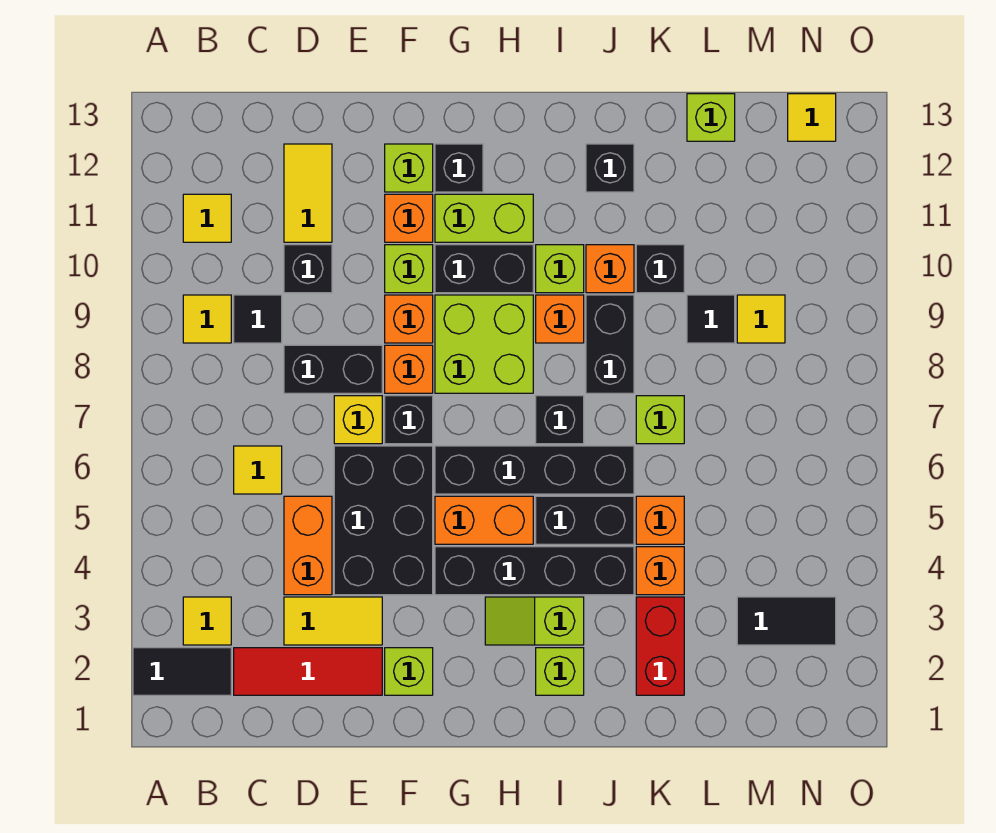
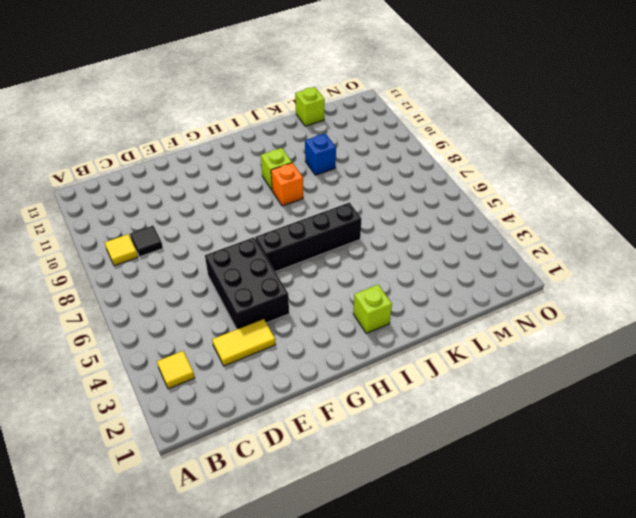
blue 1x1 brick [305,133,336,175] -> black 1x1 brick [636,245,684,293]
none -> black 1x2 tile [133,648,231,695]
none -> yellow 1x1 tile [183,194,231,242]
none -> red 1x3 tile [234,648,382,695]
none -> yellow 1x1 tile [234,446,282,494]

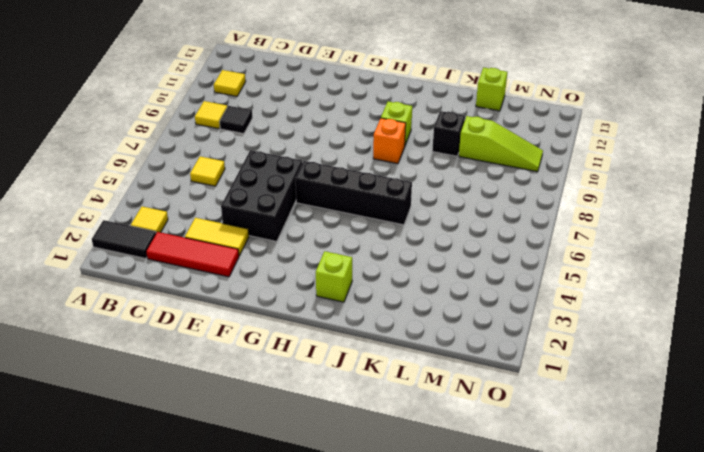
lime 1x3 slope [459,116,543,172] -> none
none -> orange 1x2 brick [284,496,332,595]
none -> black 1x2 brick [284,345,382,393]
none -> black 1x1 brick [284,245,332,293]
none -> yellow 1x2 tile [284,144,332,242]

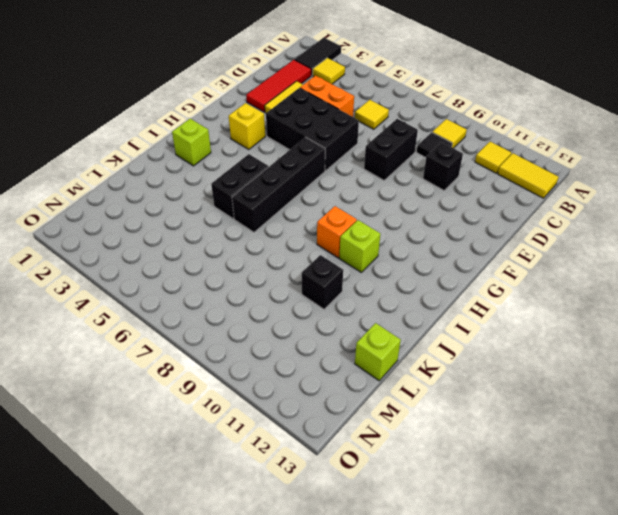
yellow 1x2 tile [498,153,559,198] -> yellow 1x2 tile moved to [284,144,332,242]
yellow 1x1 brick [229,103,265,150] -> yellow 1x1 brick moved to [334,396,382,444]
none -> lime 1x1 brick [385,648,433,695]
none -> black 1x1 brick [385,396,433,444]
none -> orange 1x1 brick [385,345,433,393]
none -> orange 1x1 brick [385,295,433,343]

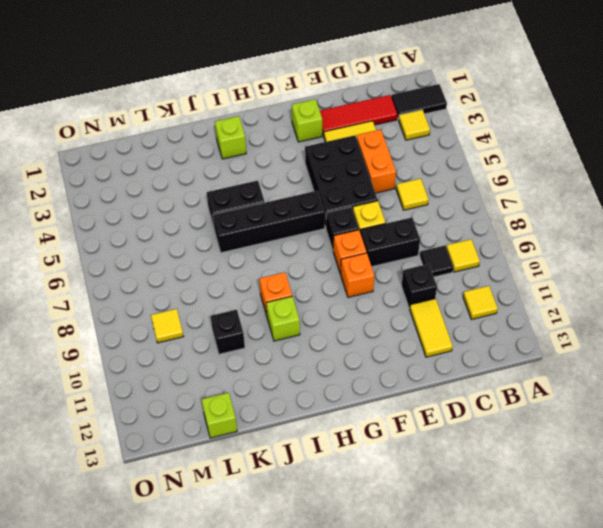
none -> lime 1x1 brick [385,245,433,293]
none -> orange 1x1 brick [385,194,433,242]
none -> lime 1x1 brick [385,144,433,192]
none -> black 1x4 brick [435,547,634,595]

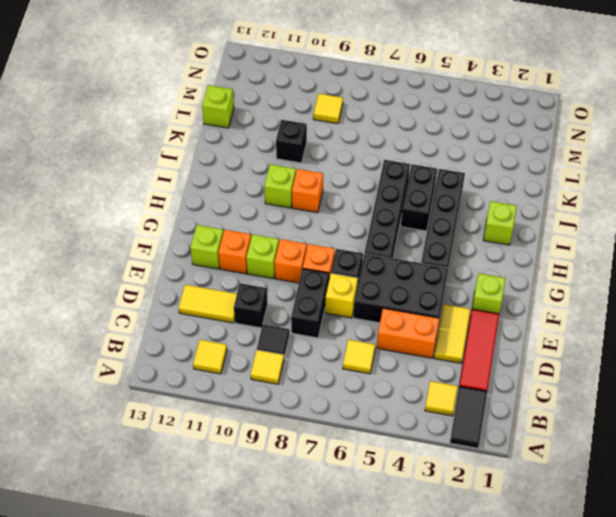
none -> orange 1x2 brick [435,496,533,544]
none -> lime 2x2 brick [435,295,533,393]
none -> black 1x2 brick [435,245,533,293]
none -> lime 1x2 brick [435,194,533,242]

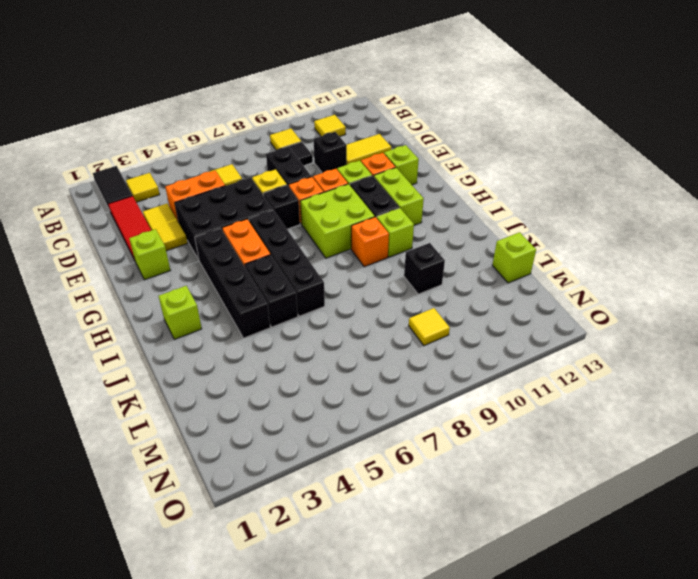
none -> black 1x1 brick [435,144,483,192]
none -> lime 1x2 slope [485,597,584,645]
none -> black 1x1 brick [536,396,584,444]
none -> black 1x2 brick [586,295,634,393]

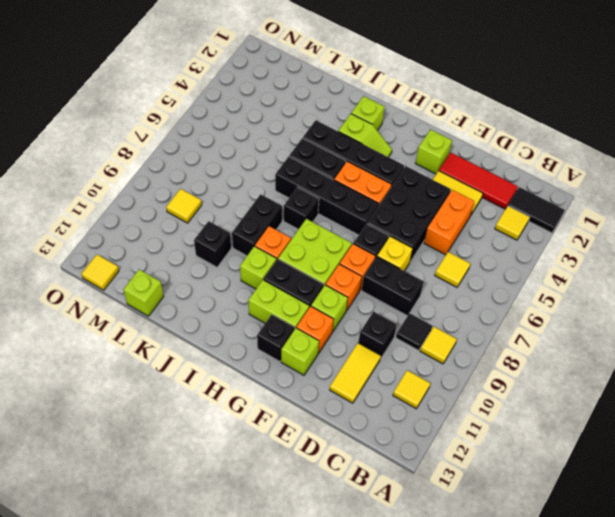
none -> orange 1x1 brick [586,245,634,293]
none -> black 1x1 brick [586,144,634,192]
none -> red 1x2 brick [636,597,684,695]
none -> orange 1x1 brick [636,547,684,595]

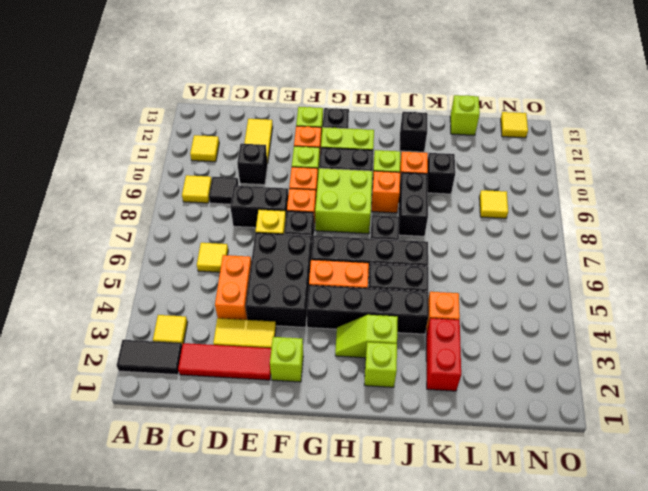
none -> orange 1x1 brick [636,496,684,544]
none -> lime 1x1 brick [636,396,684,444]
none -> black 1x1 tile [687,295,735,343]
none -> black 1x2 tile [737,597,836,645]

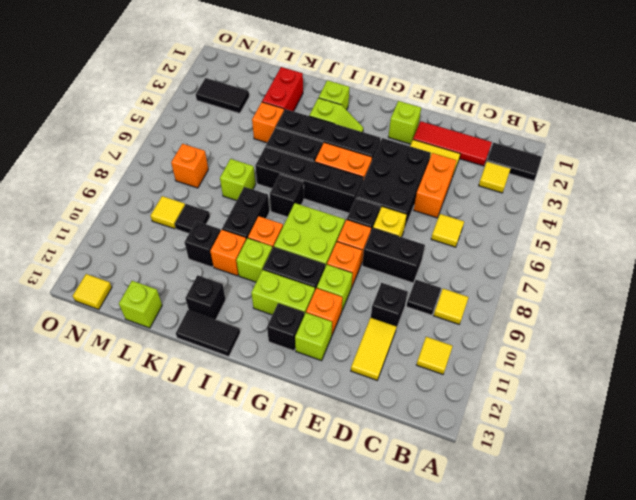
black 1x2 tile [176,310,240,357] -> none
orange 1x1 brick [171,144,208,188] -> orange 1x1 brick moved to [636,496,684,544]

